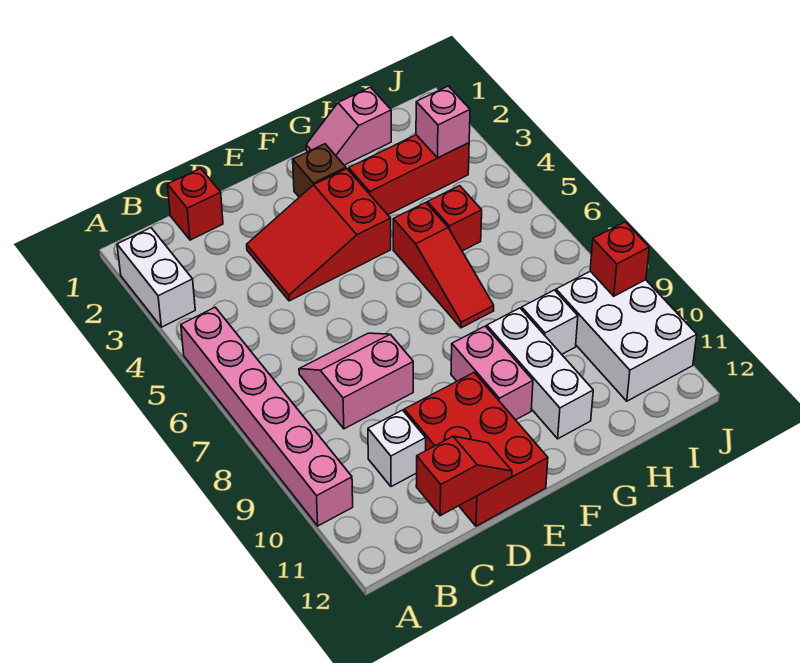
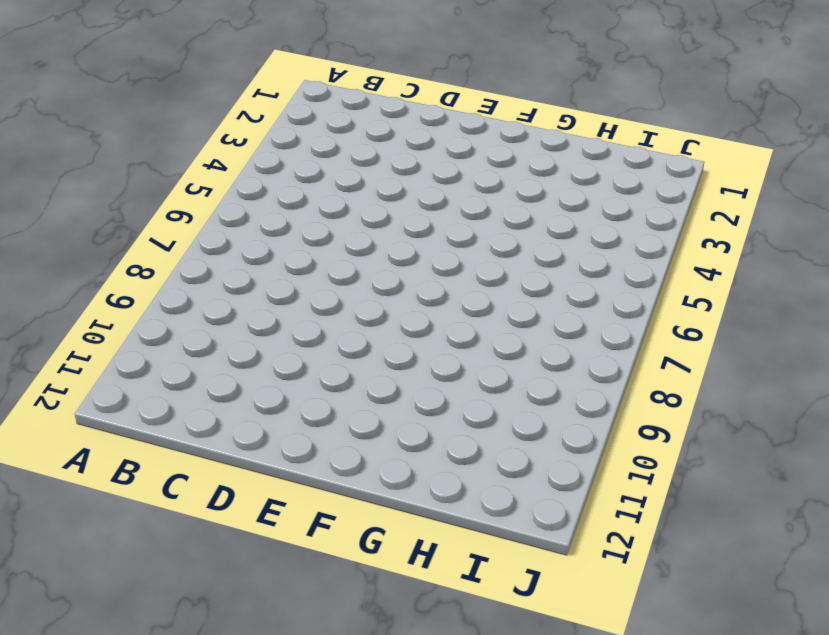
none -> white 1x2 brick [117,228,195,327]
none -> pink 1x6 brick [181,307,353,526]
none -> red 1x1 brick [167,168,223,240]

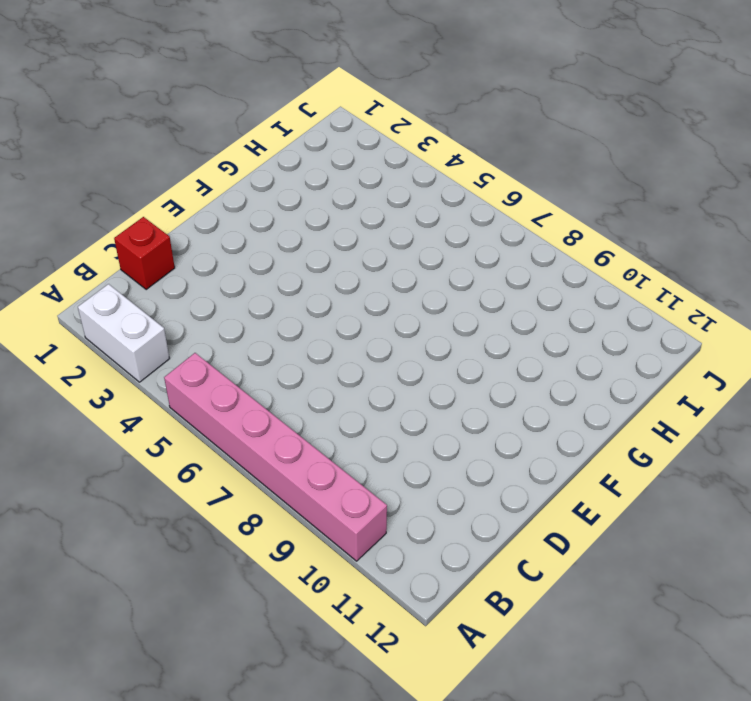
none -> pink 2x2 slope [299,333,413,429]
none -> white 1x1 brick [368,410,426,487]
none -> red 2x3 slope [247,169,391,301]

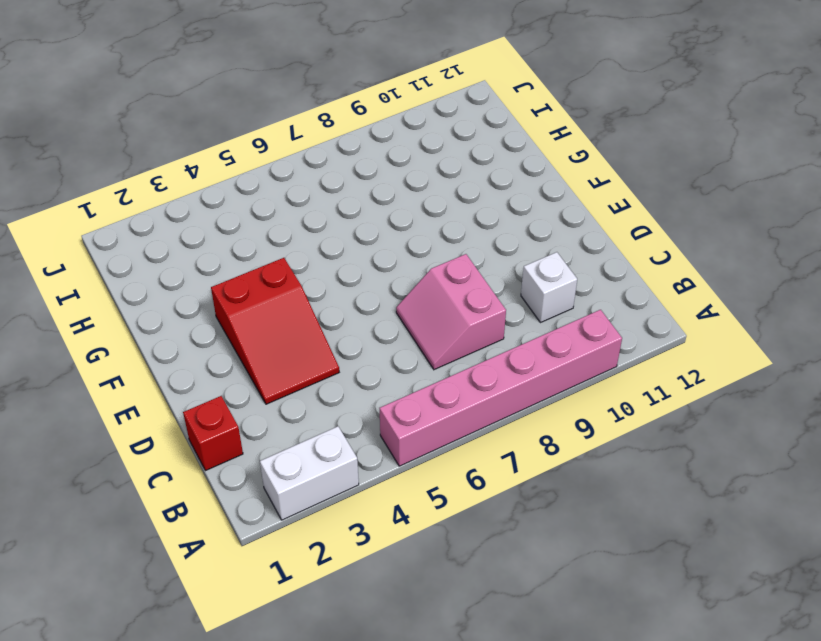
none -> red 2x3 brick [404,373,548,526]
none -> brown 1x1 brick [293,144,346,197]
none -> pink 1x2 brick [451,326,533,420]

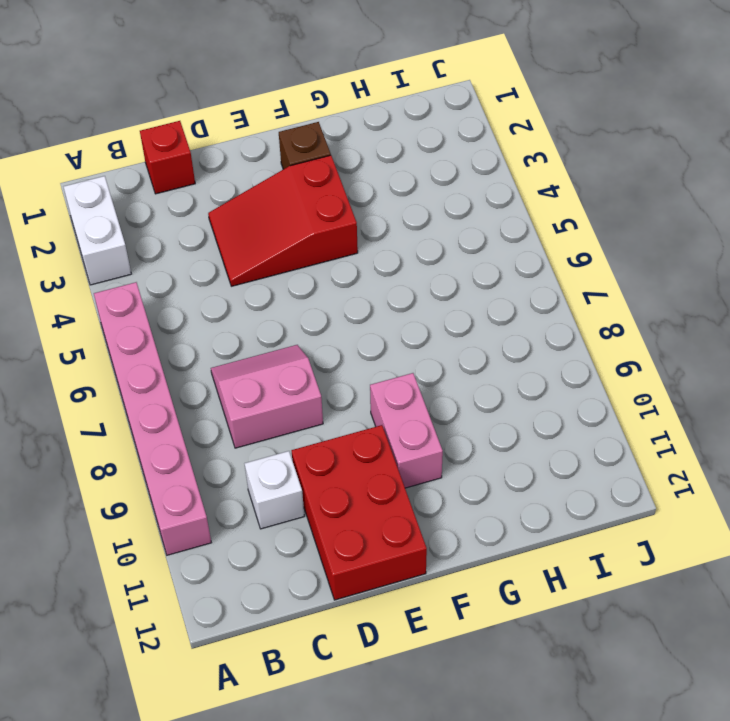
none -> pink 1x2 slope [306,87,391,165]
none -> red 1x3 brick [349,135,469,215]
none -> red 1x3 slope [393,203,494,328]

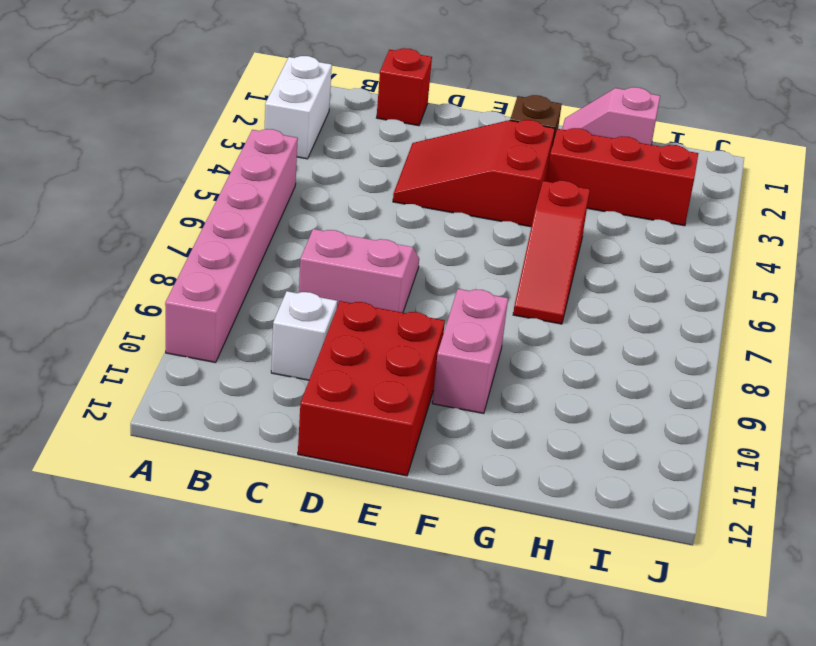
none -> white 1x3 brick [487,308,593,439]
none -> red 1x1 brick [427,186,482,251]
none -> white 1x1 brick [522,290,578,354]

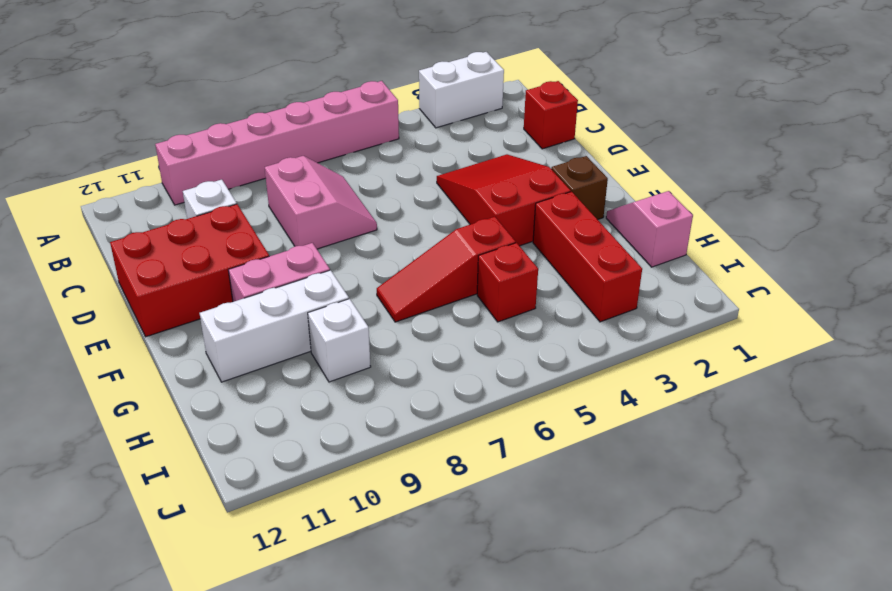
none -> white 2x3 brick [556,271,697,401]
none -> red 1x2 slope [416,436,512,516]
none -> pink 1x1 brick [416,86,470,158]

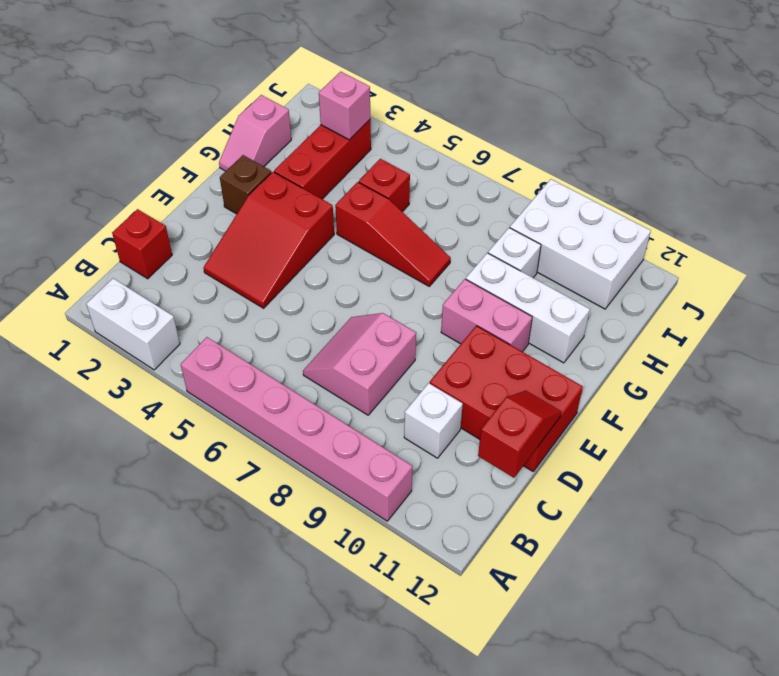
none -> red 1x1 brick [590,222,649,296]

